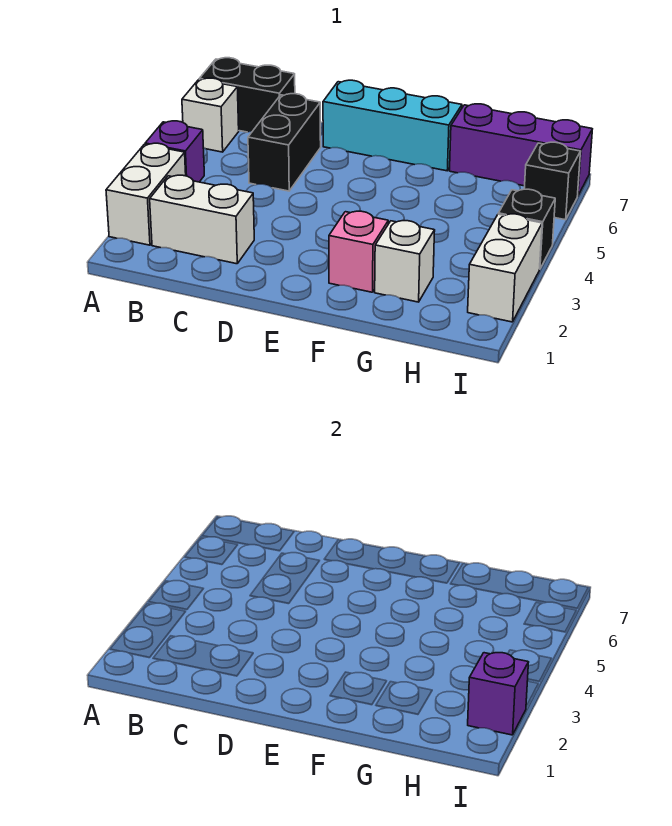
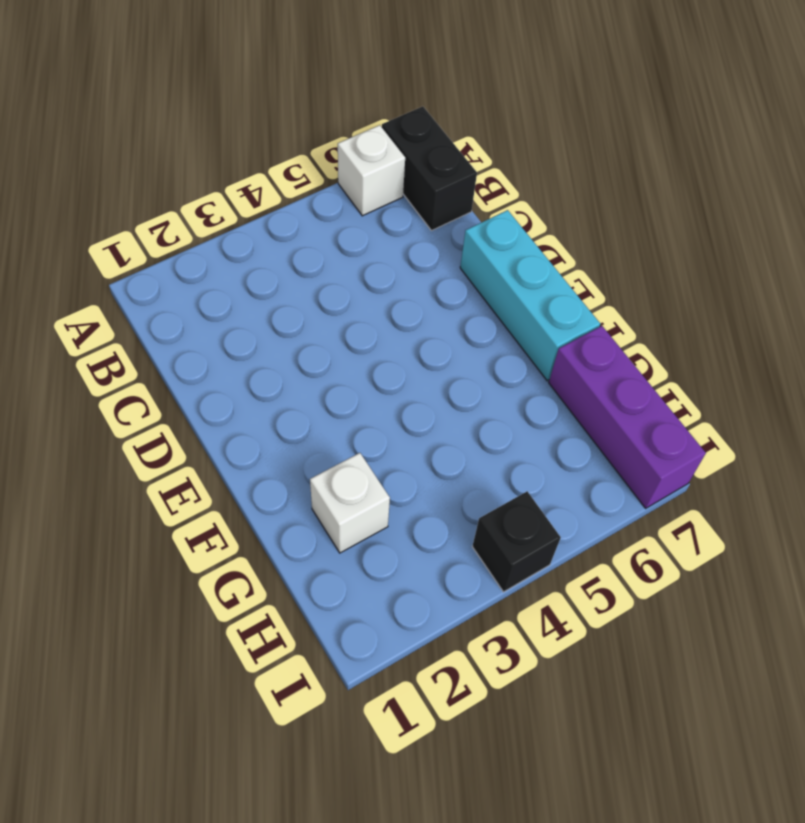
none -> white 1x2 brick [106,143,186,245]
none -> purple 1x1 brick [145,121,204,182]
none -> white 1x2 brick [150,175,254,264]

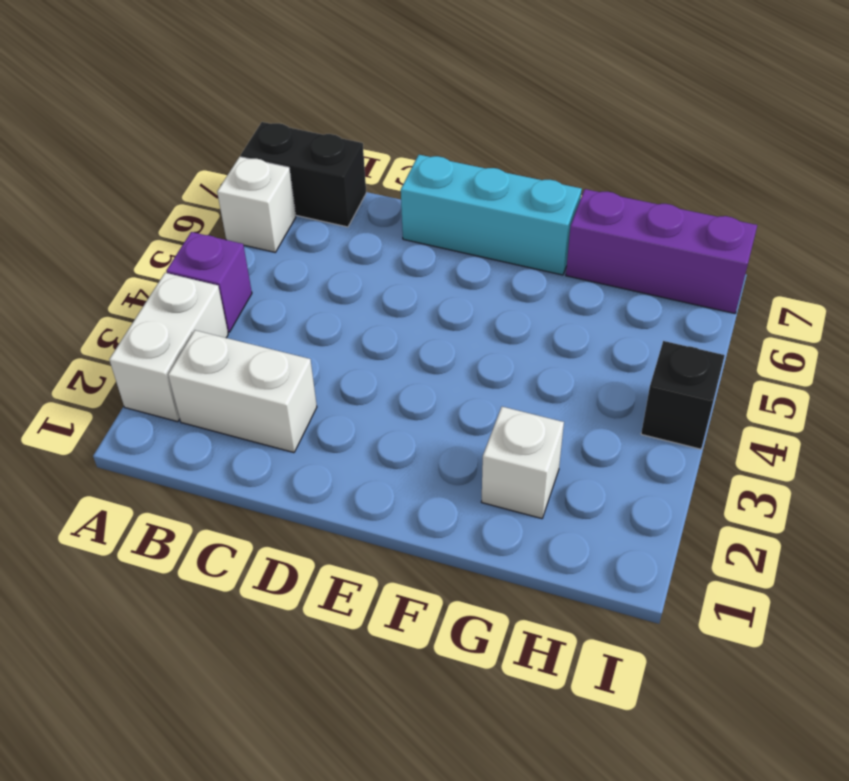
none -> black 1x2 brick [248,94,321,191]
none -> pink 1x1 brick [329,211,388,292]
none -> white 1x2 brick [468,214,542,322]

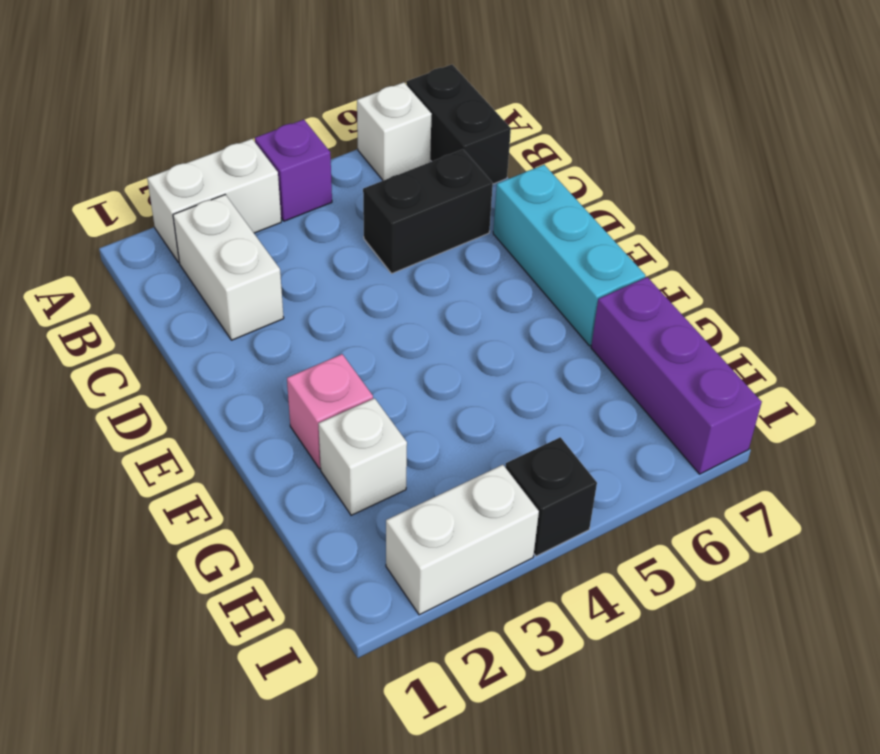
none -> black 1x1 brick [524,142,581,220]
none -> purple 1x1 brick [468,653,529,735]

